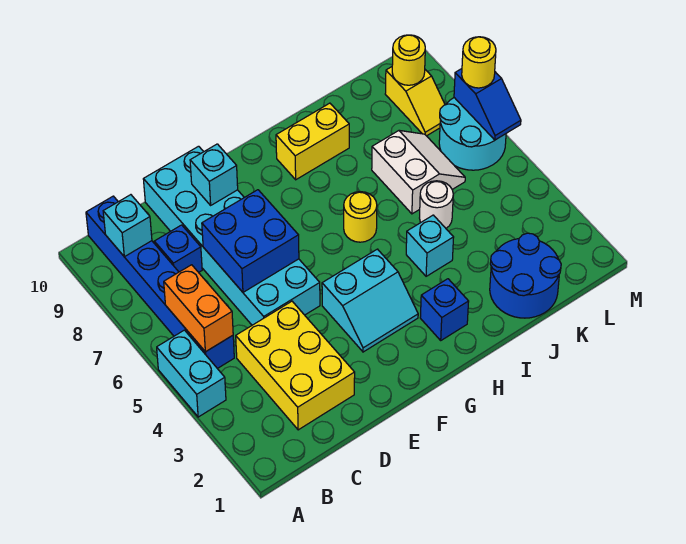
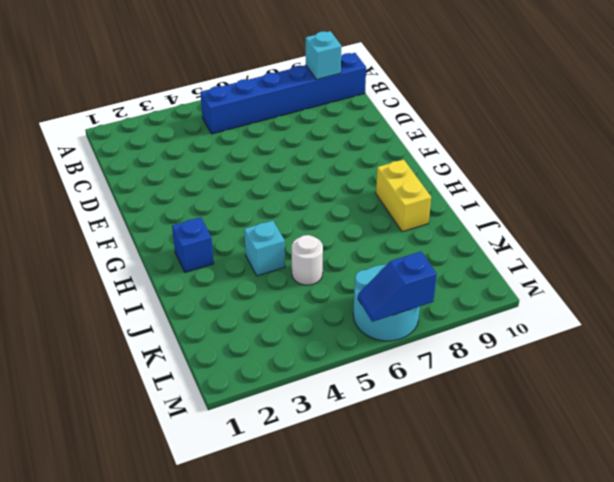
none -> cyan 1x2 brick [157,330,226,417]
none -> yellow 2x3 brick [236,301,355,430]
none -> blue 1x1 brick [154,225,202,272]

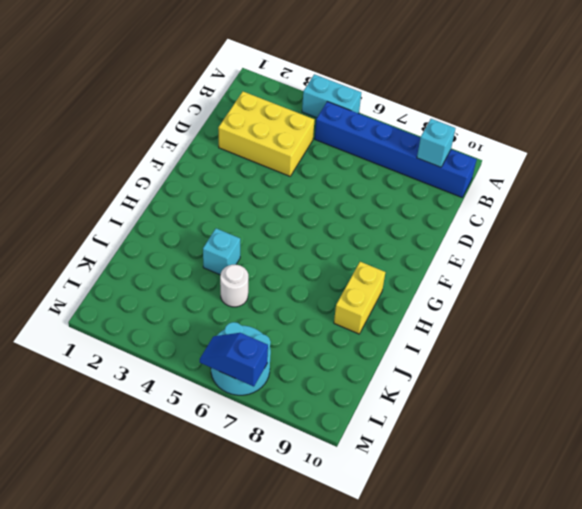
none -> blue 1x1 brick [154,225,202,272]
none -> cyan 2x6 brick [143,146,320,325]
none -> cyan 2x2 slope [322,249,418,352]

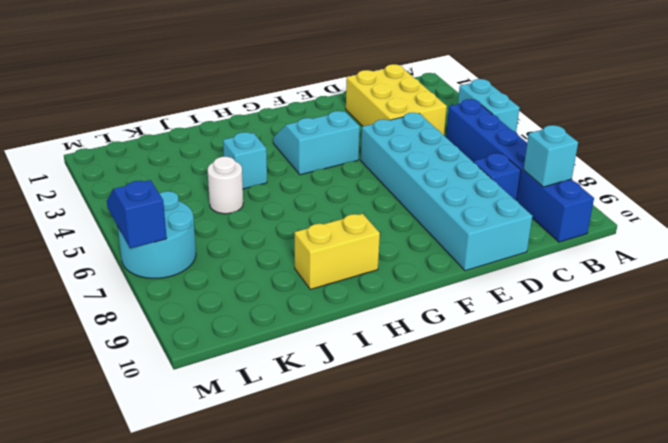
none -> blue 1x1 brick [420,279,469,340]
none -> yellow 1x1 round brick [344,192,377,242]
none -> blue 2x2 round brick [490,233,561,318]

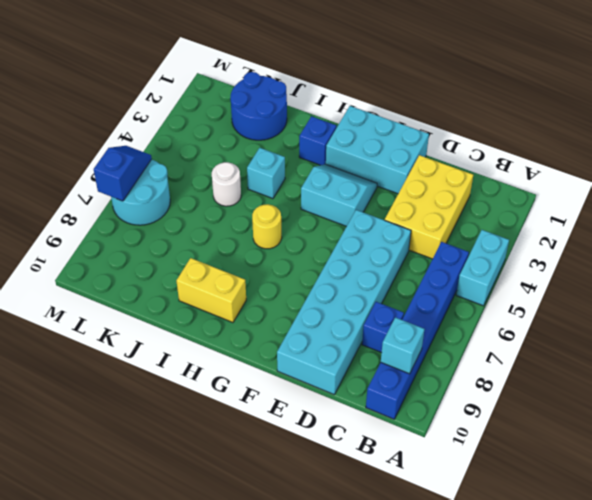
cyan 2x3 brick [326,106,429,194] -> none
none -> white 2x2 slope [372,130,465,214]
none -> yellow 1x2 slope [385,67,445,136]
none -> orange 1x2 brick [164,265,233,352]

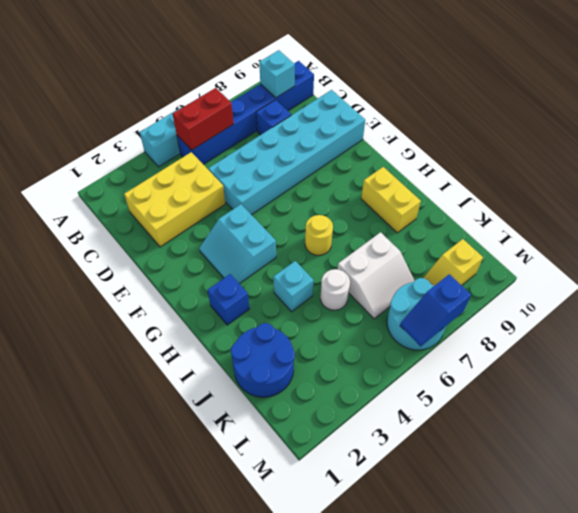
red 1x2 brick [173,88,233,150] -> orange 1x2 brick [164,265,233,352]
none -> blue 2x2 brick [202,190,299,292]
none -> cyan 1x1 brick [190,144,238,205]
none -> yellow 1x1 round brick [392,35,425,85]

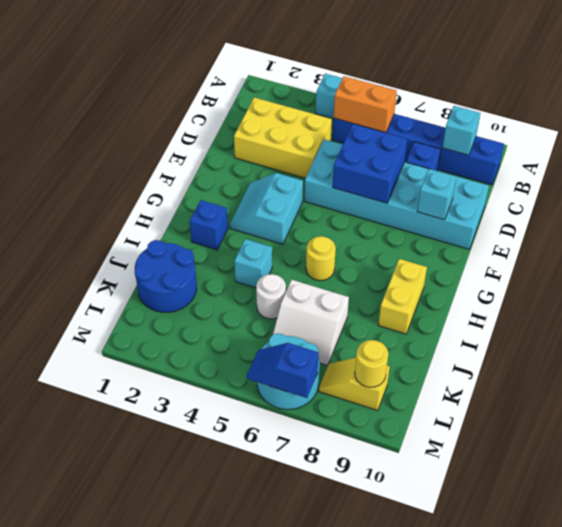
none -> yellow 1x1 round brick [462,37,496,88]

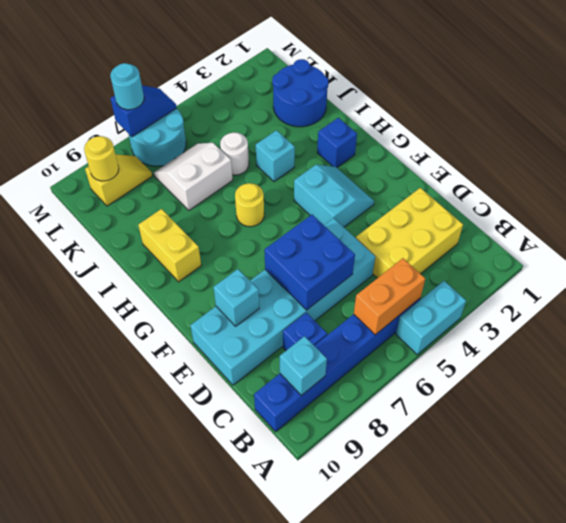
cyan 1x1 round brick [110,63,144,110] -> yellow 1x1 round brick [462,37,496,88]

